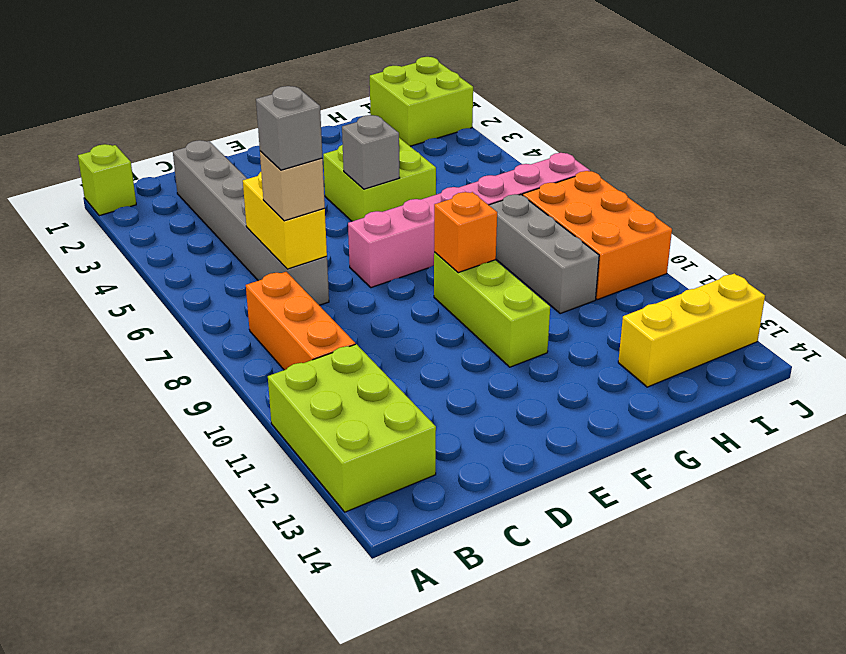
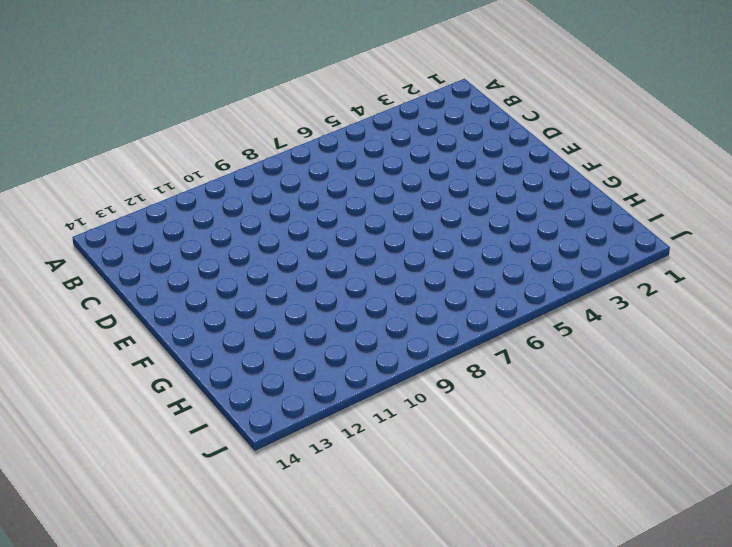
none -> lime 1x1 brick [78,144,136,216]
none -> lime 2x3 brick [268,344,436,512]
none -> orange 1x3 brick [246,272,355,370]

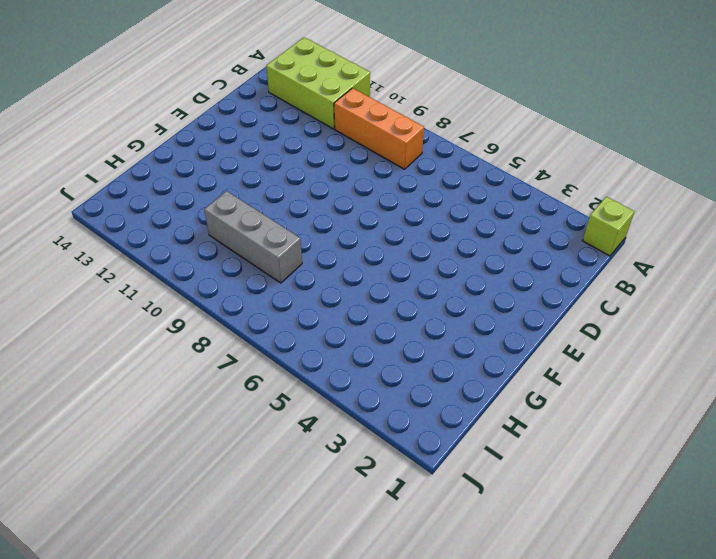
none -> grey 1x6 brick [173,140,329,305]
none -> pink 1x6 brick [348,153,590,288]
none -> lime 2x2 brick [323,138,436,221]

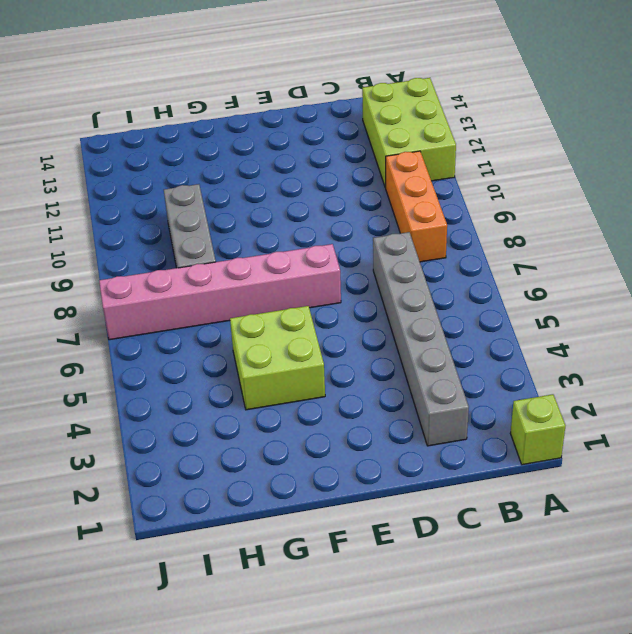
none -> lime 1x3 brick [434,252,550,367]
none -> yellow 1x3 brick [618,273,765,387]
none -> lime 2x2 brick [370,57,473,146]

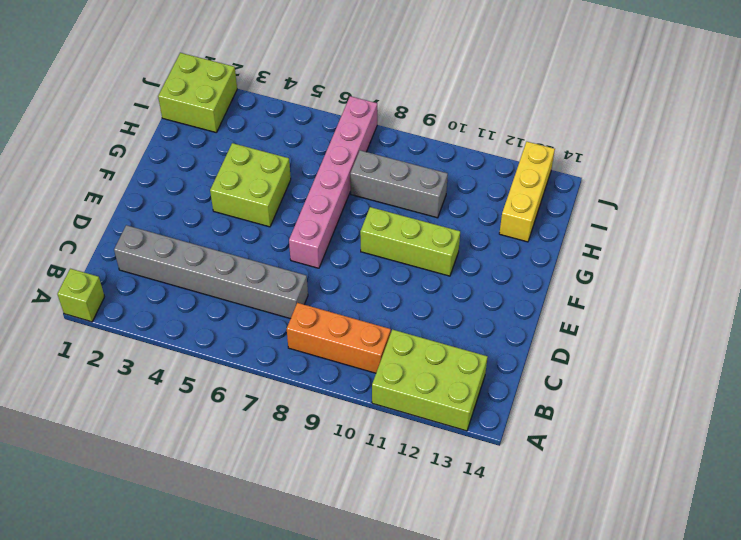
none -> orange 2x3 brick [523,171,672,300]
none -> yellow 1x2 brick [243,172,327,269]
none -> grey 1x1 brick [342,115,400,189]

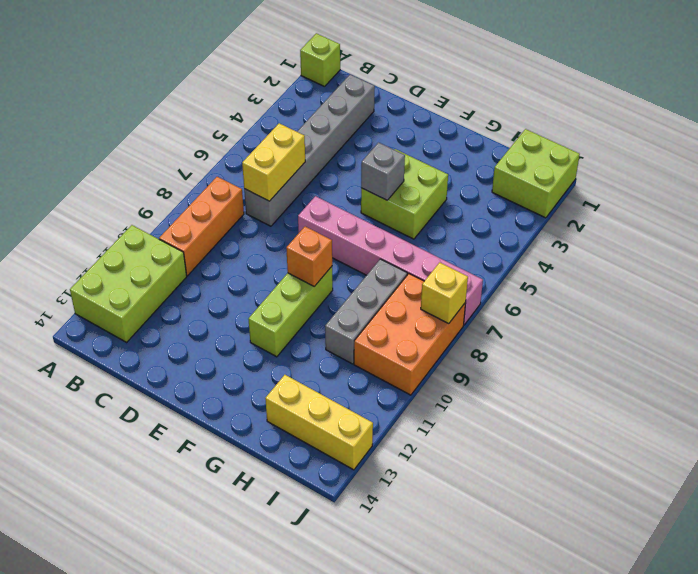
yellow 1x1 brick [421,262,468,324] -> none
none -> tan 1x1 brick [260,151,325,221]
none -> grey 1x1 brick [256,86,322,170]

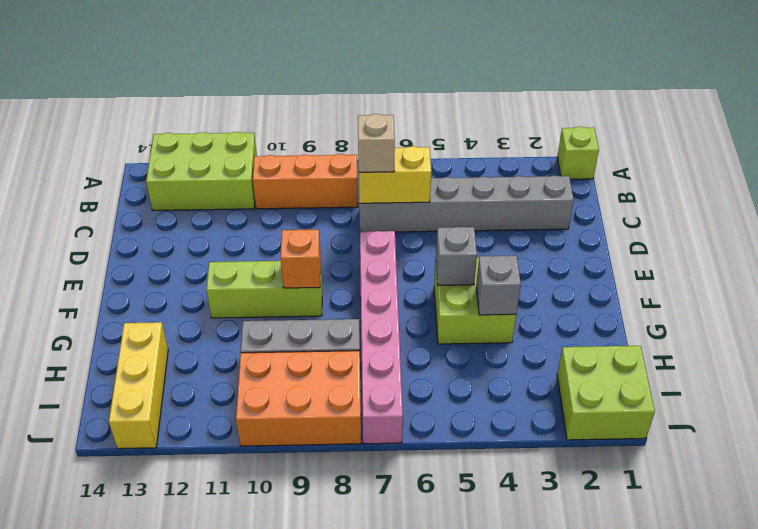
grey 1x1 brick [476,255,521,315] -> grey 1x1 brick moved to [256,86,322,170]

